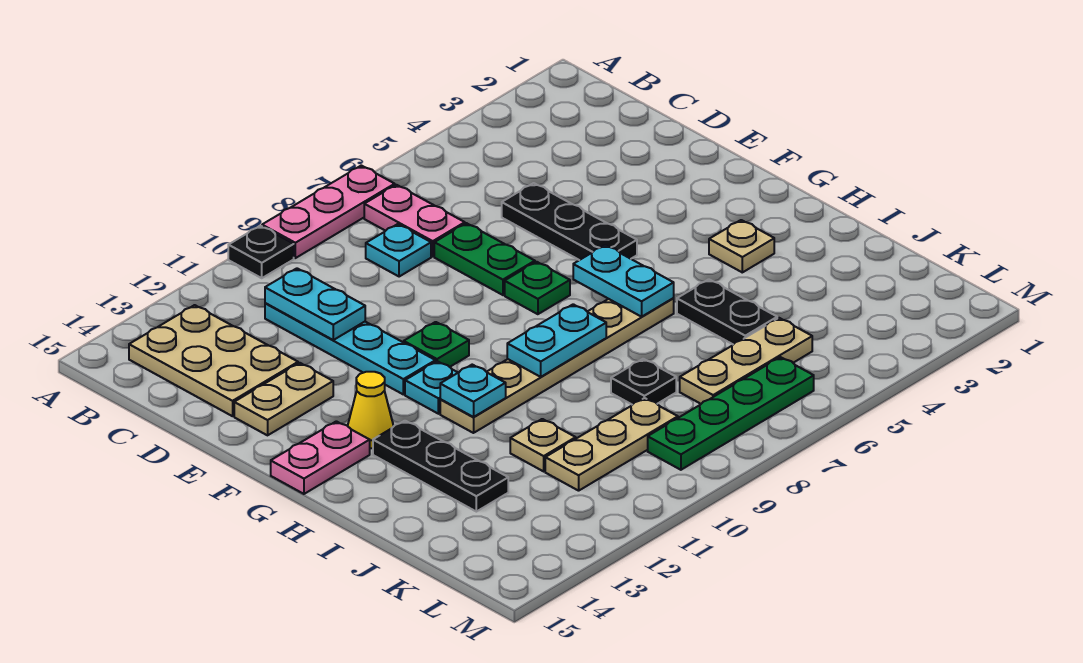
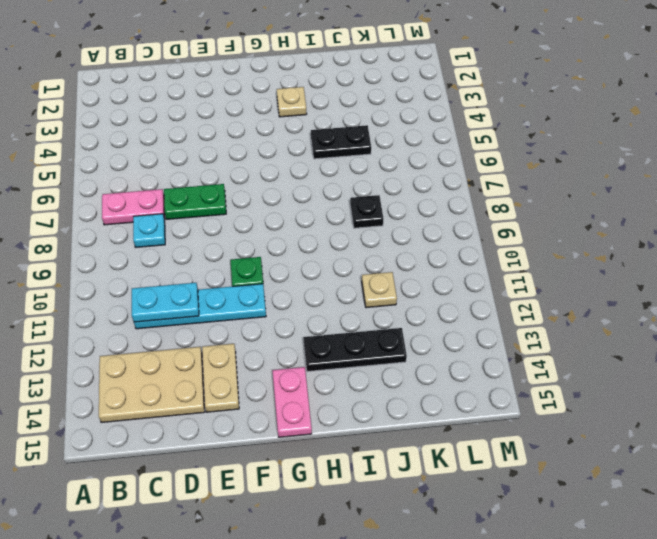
none -> pink 1x3 plate [262,165,395,258]
none -> black 1x1 plate [228,226,294,278]
none -> black 1x3 plate [502,183,637,260]

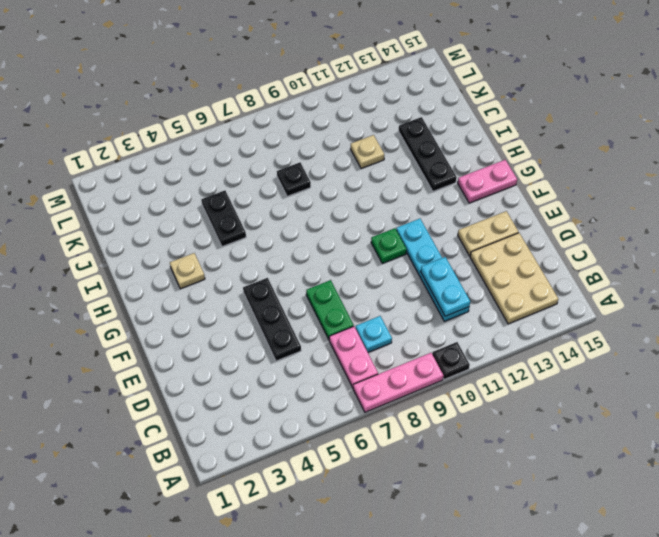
none -> green 1x1 plate [505,262,570,314]
none -> cyan 1x1 plate [405,361,458,414]
none -> yellow 1x1 cone [348,372,393,448]

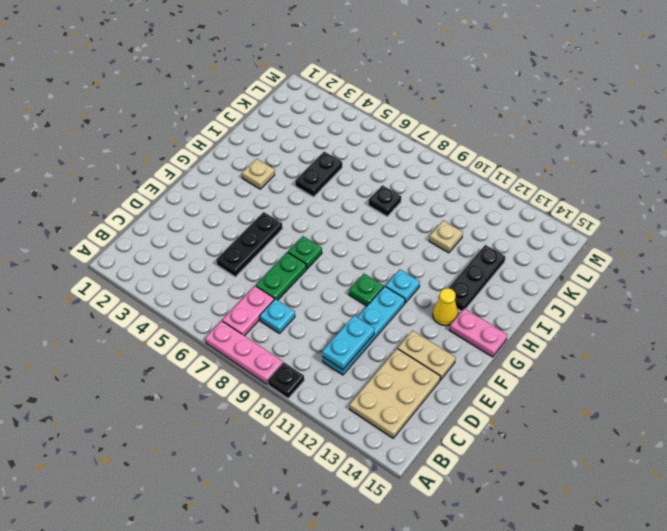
none -> tan 1x6 plate [440,299,674,433]
none -> tan 1x3 plate [680,318,812,404]
none -> tan 1x3 plate [545,398,678,491]

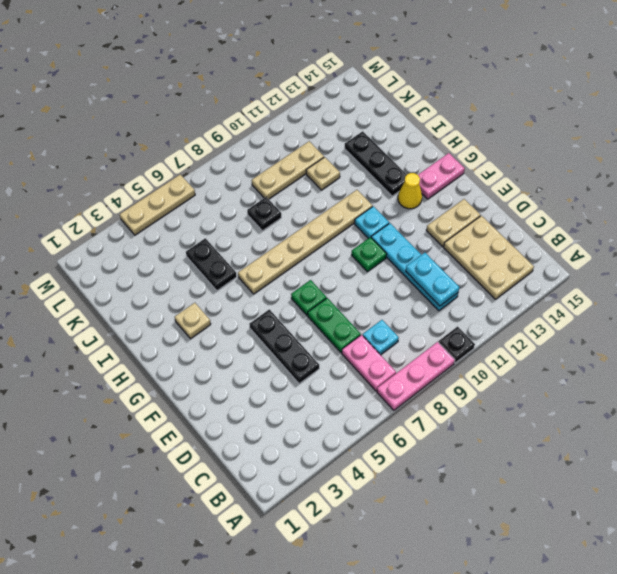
tan 1x3 plate [120,175,195,235] -> tan 1x3 plate moved to [680,318,812,404]
none -> green 1x4 plate [648,357,814,470]
none -> cyan 1x2 plate [573,245,674,317]
none -> cyan 1x2 plate [507,304,606,377]

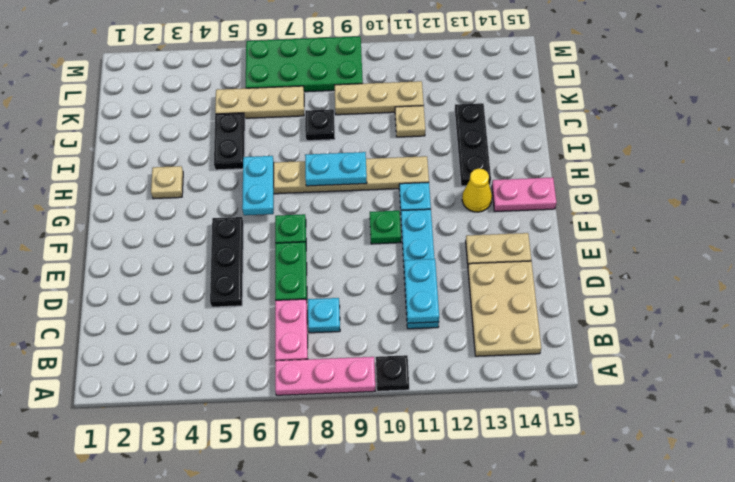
green 2x4 plate [246,36,363,92] -> green 1x4 plate [648,357,814,470]
none -> cyan 1x1 plate [440,365,506,417]

